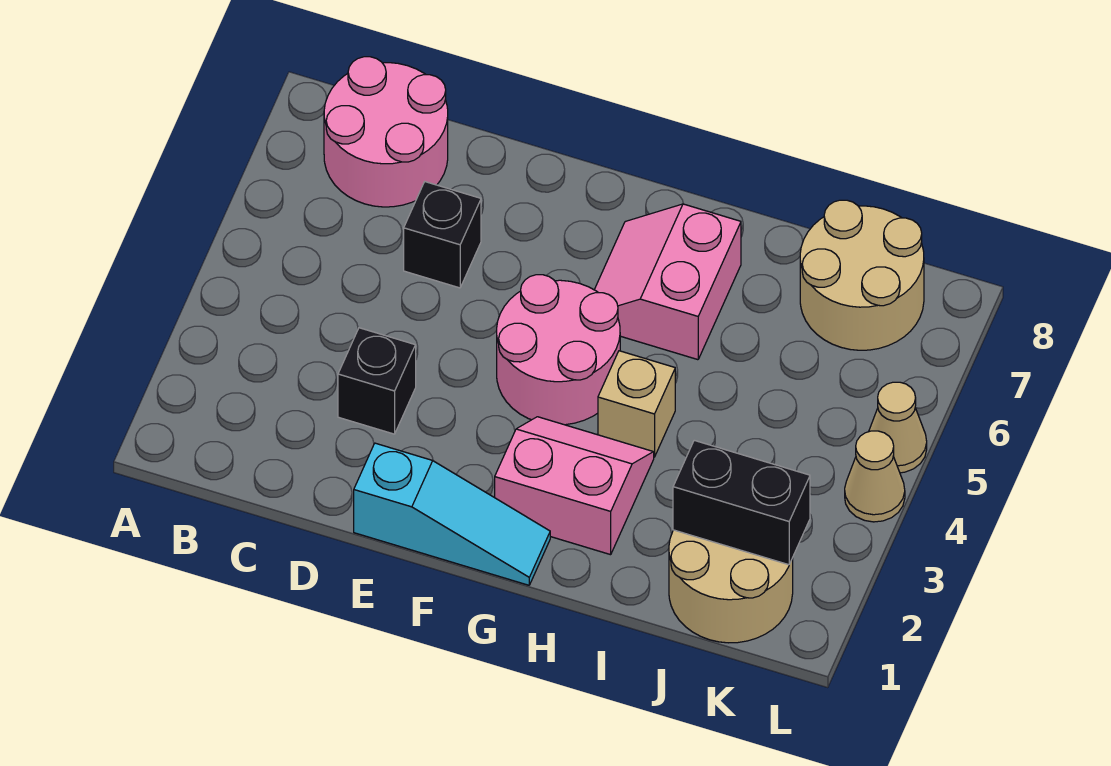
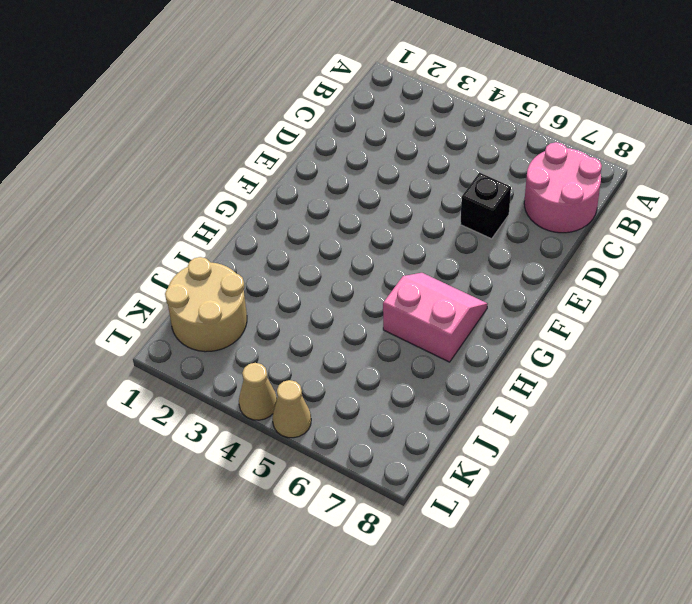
none -> black 1x1 brick [338,328,416,434]
none -> cyan 1x3 slope [354,443,550,585]
none -> pink 2x2 round brick [497,275,620,425]

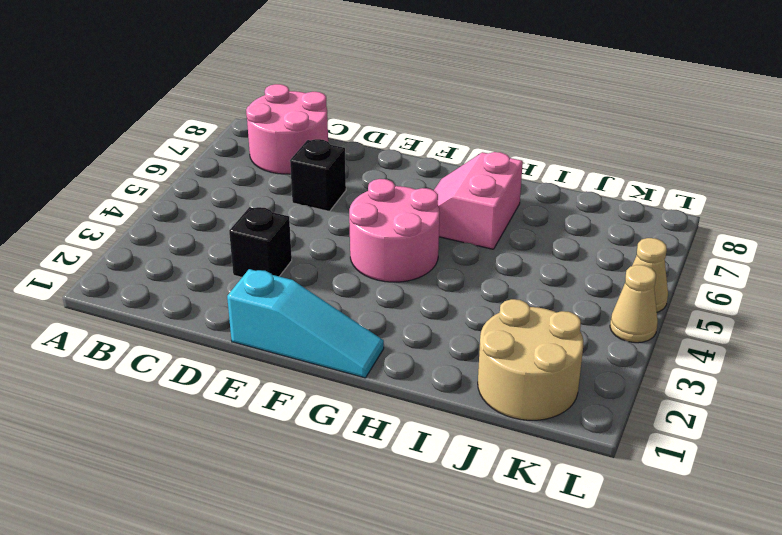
none -> pink 2x2 slope [495,417,654,555]
none -> tan 1x1 brick [598,351,675,457]
none -> tan 2x2 round brick [800,200,924,350]

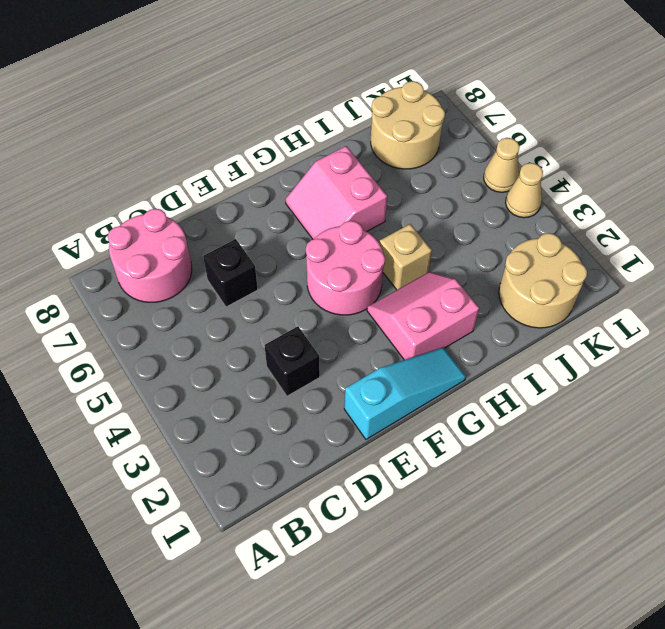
none -> black 1x2 brick [673,440,810,565]

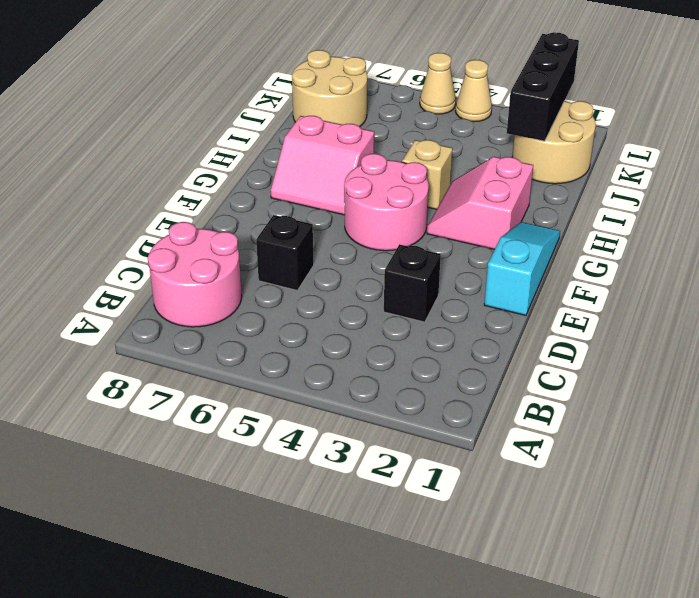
black 1x3 brick [507,32,579,141] -> black 1x2 brick [673,440,810,565]

